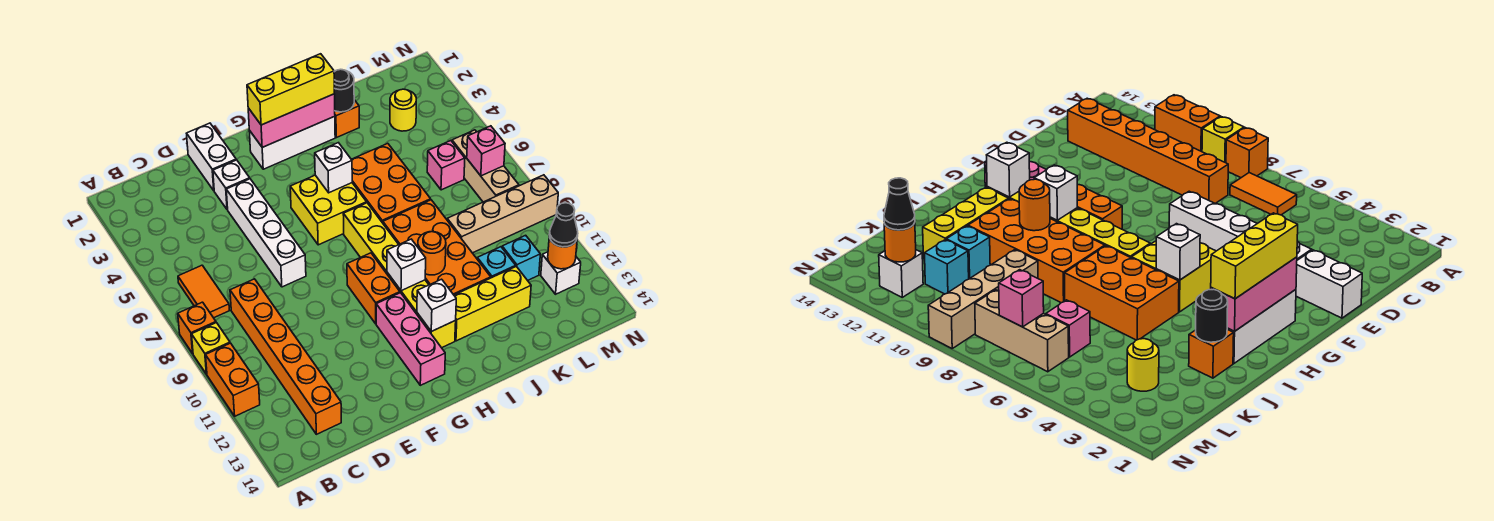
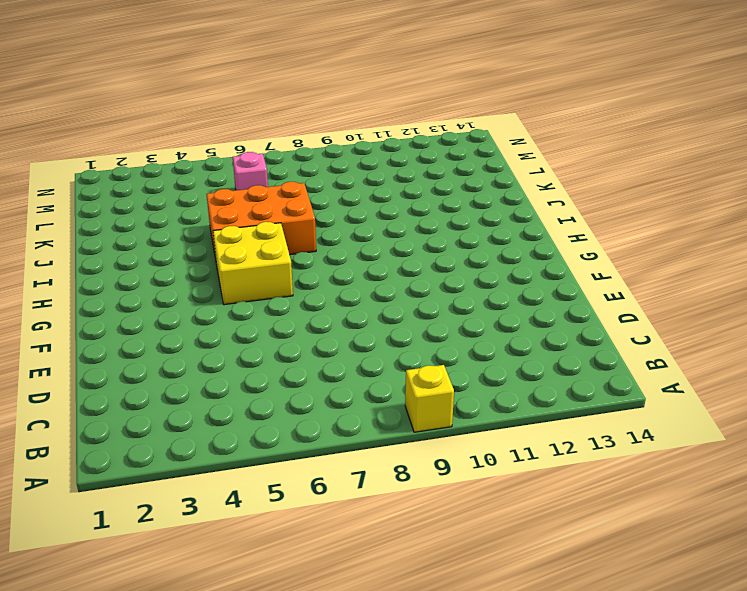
none -> orange 1x1 brick [178,302,216,354]
none -> orange 1x2 brick [206,343,260,416]
none -> orange 1x2 tile [178,265,229,318]
none -> orange 1x6 brick [230,279,341,434]

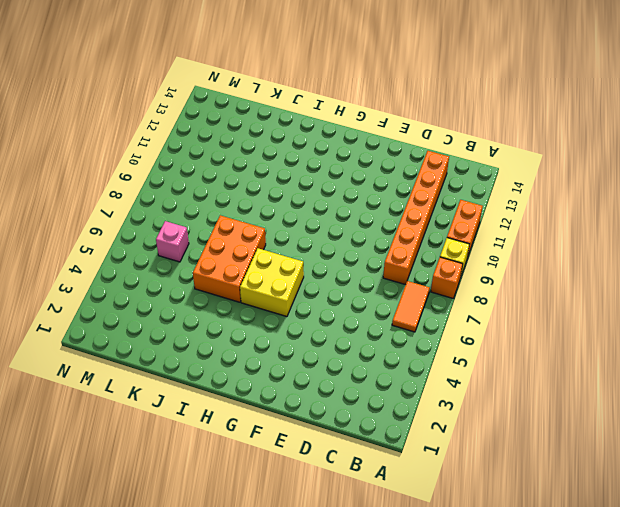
none -> white 1x2 brick [187,123,236,190]
none -> white 1x1 brick [213,160,250,210]
none -> white 1x4 brick [226,179,306,287]
none -> white 1x3 brick [249,116,335,169]

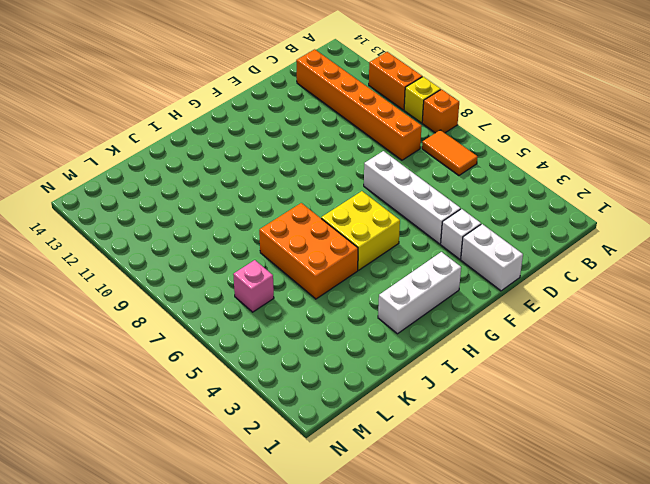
none -> orange 1x2 brick [347,253,400,324]
none -> pink 1x3 brick [376,293,445,385]
none -> yellow 1x6 brick [343,203,456,348]
none -> orange 2x4 brick [383,200,491,295]

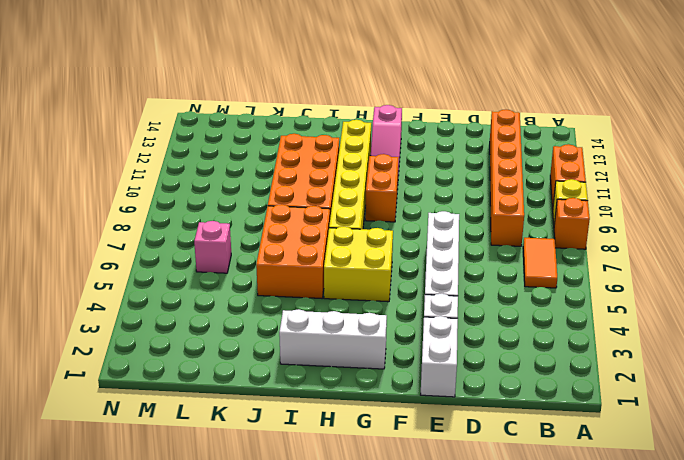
pink 1x3 slope [371,105,402,176] -> pink 1x3 brick [376,293,445,385]
none -> yellow 1x3 brick [454,266,531,341]
none -> orange 1x1 brick [335,100,359,138]
none -> tan 1x4 brick [447,175,558,253]
none -> cyan 1x1 brick [477,247,516,278]

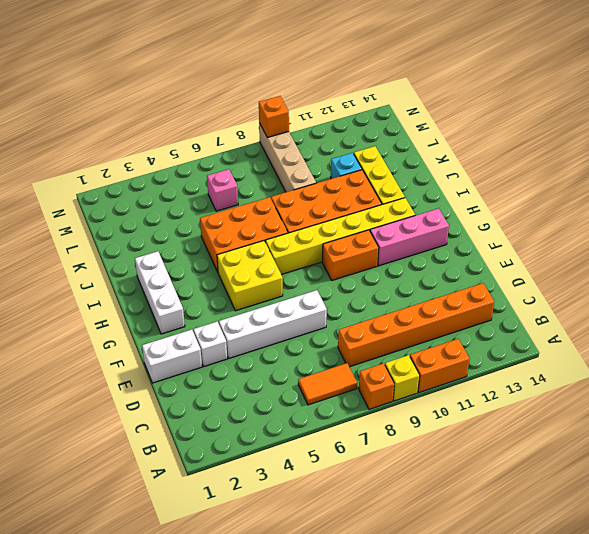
orange 1x1 brick [259,96,289,138] -> orange 1x1 brick moved to [335,100,359,138]
none -> yellow 1x1 round brick [390,89,416,131]
none -> cyan 1x1 brick [502,235,540,280]
none -> tan 1x3 brick [452,130,519,202]
none -> white 1x1 brick [541,252,581,294]

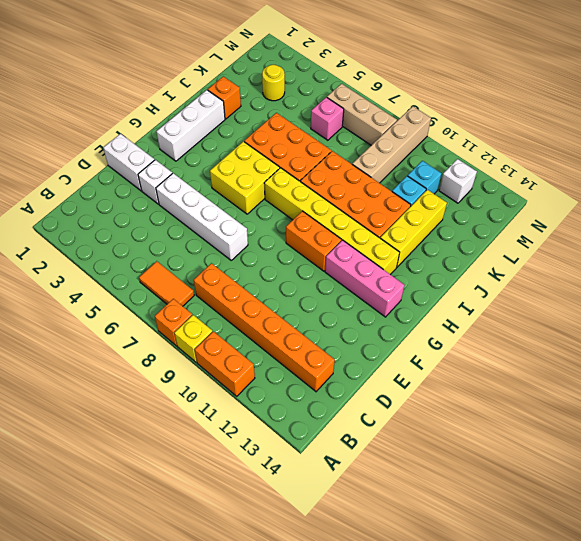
none -> pink 1x3 brick [248,94,335,147]
none -> white 1x1 brick [315,143,352,193]
none -> white 1x1 brick [387,239,426,291]
none -> white 1x1 brick [417,279,456,331]

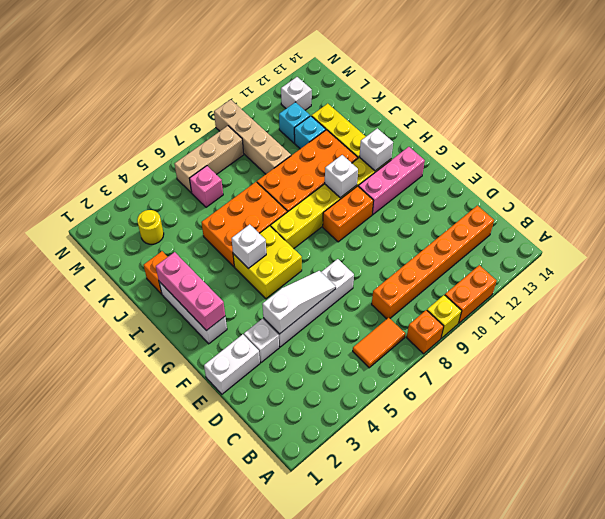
white 1x3 slope [262,271,336,334] -> none
none -> orange 1x1 round brick [418,232,446,275]
none -> black 1x1 round brick [334,69,354,112]
none -> pink 1x1 brick [467,126,505,176]
none -> orange 1x1 round brick [548,236,577,269]

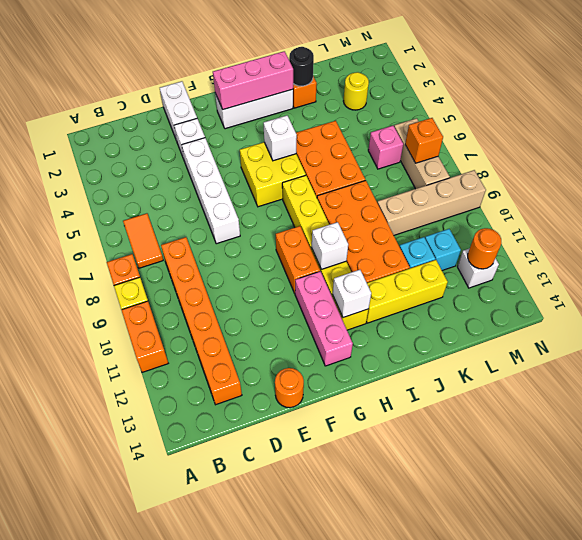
orange 1x1 round brick [275,368,304,408] -> orange 1x1 round brick moved to [418,232,446,275]
orange 1x1 brick [405,118,443,163] -> pink 1x1 brick [467,126,505,176]
none -> yellow 1x3 brick [247,54,334,125]
none -> black 1x1 cone [549,203,578,247]

